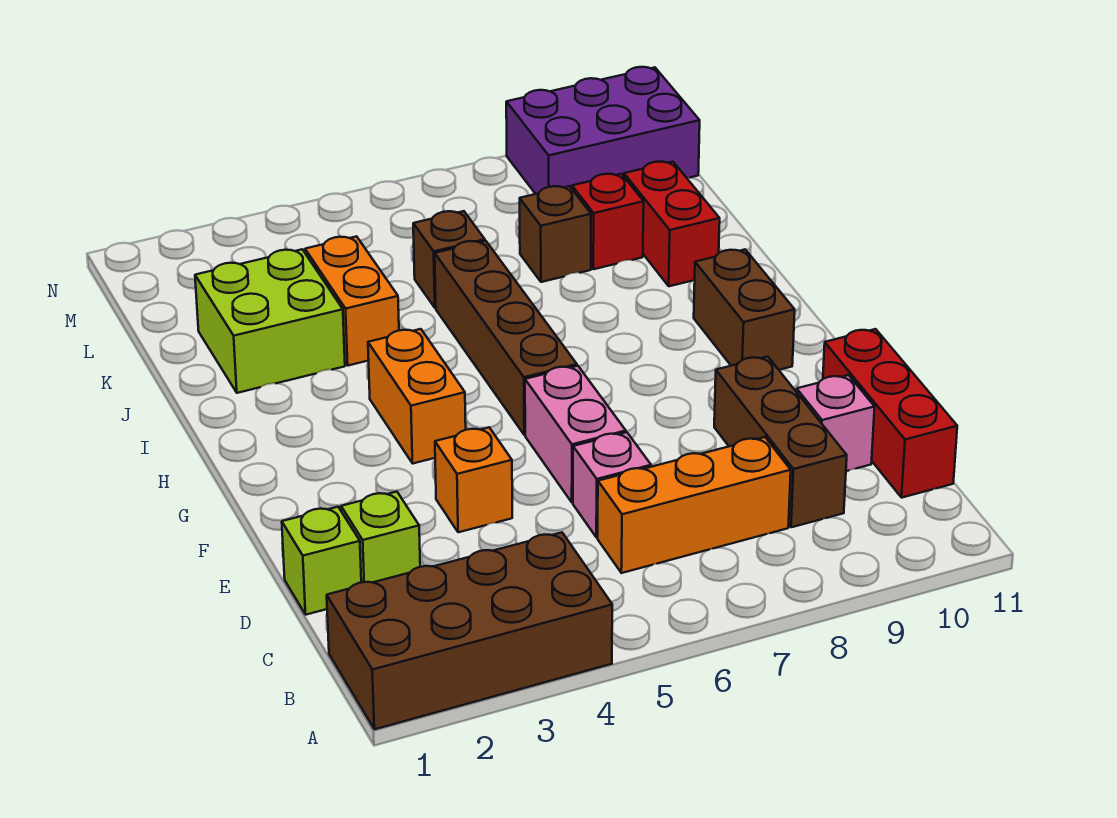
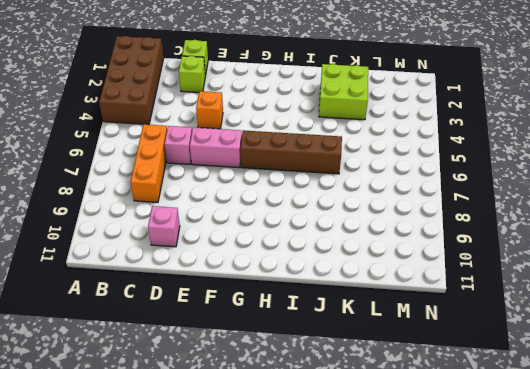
none -> brown 1x3 brick [714,356,847,527]
none -> red 1x3 brick [823,329,957,498]
none -> orange 1x2 brick [368,329,466,463]

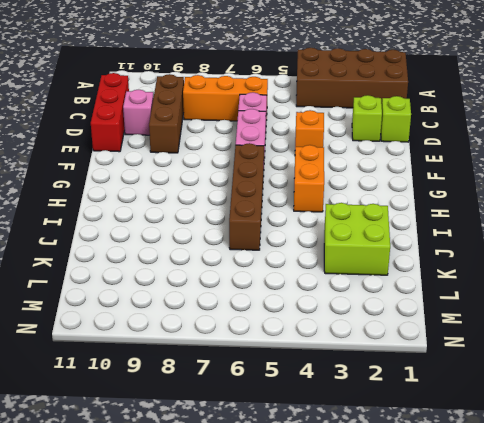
none -> brown 1x2 brick [694,250,795,370]
none -> orange 1x2 brick [305,236,399,366]
none -> red 1x2 brick [624,162,720,286]

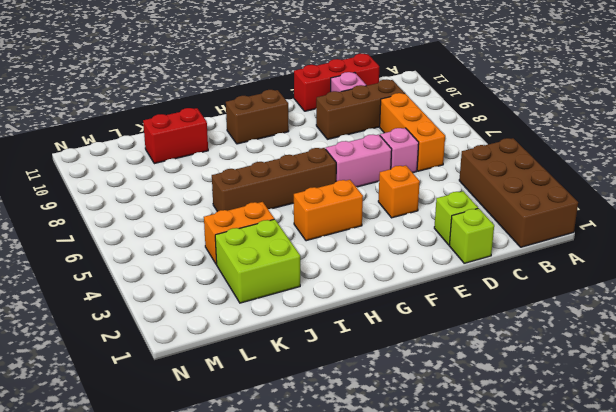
none -> brown 1x1 brick [413,211,485,308]
none -> brown 1x1 brick [520,186,591,282]
none -> red 1x1 brick [572,174,644,269]

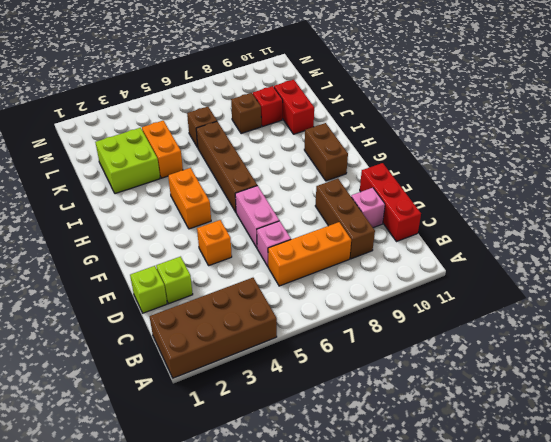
none -> purple 2x3 brick [506,67,700,194]

